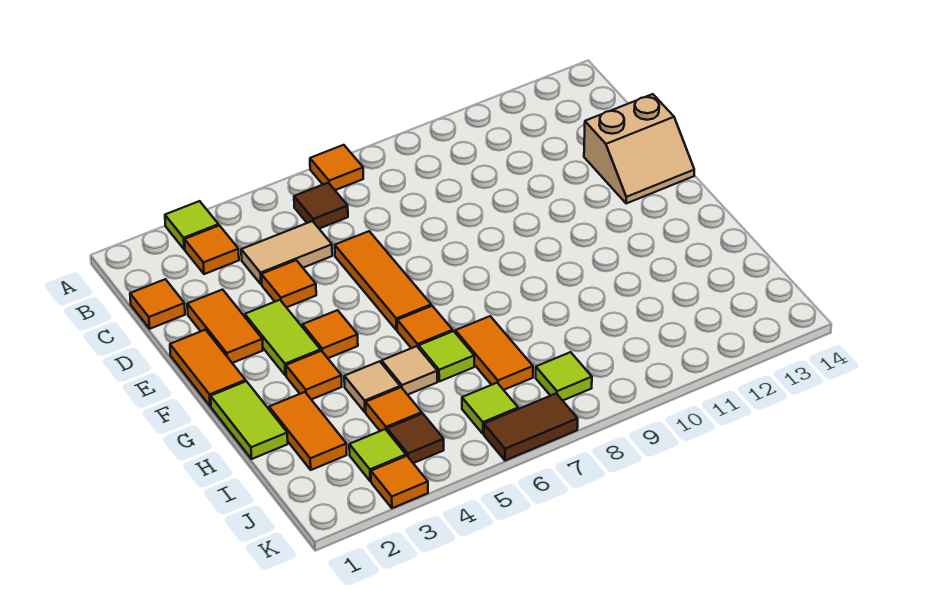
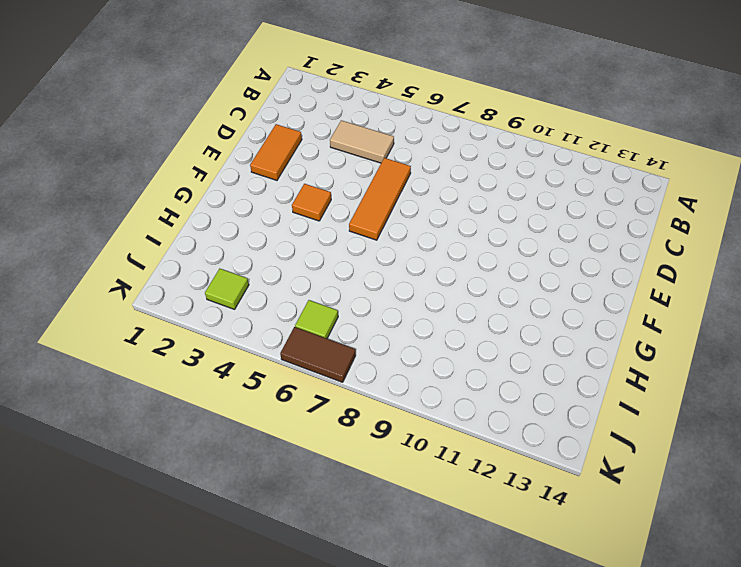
none -> lime 1x1 tile [165,201,219,249]
none -> orange 1x1 tile [310,145,363,190]
none -> orange 1x1 tile [185,225,239,274]

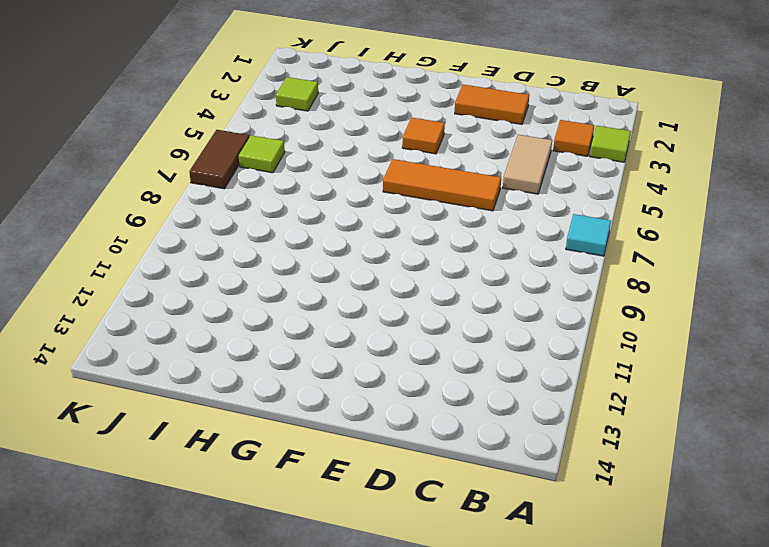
cyan 1x1 tile [566,214,611,256] -> orange 1x1 tile [310,145,363,190]
none -> brown 1x1 tile [294,183,348,229]
none -> orange 1x1 tile [130,279,185,329]
none -> orange 1x1 tile [261,260,316,308]

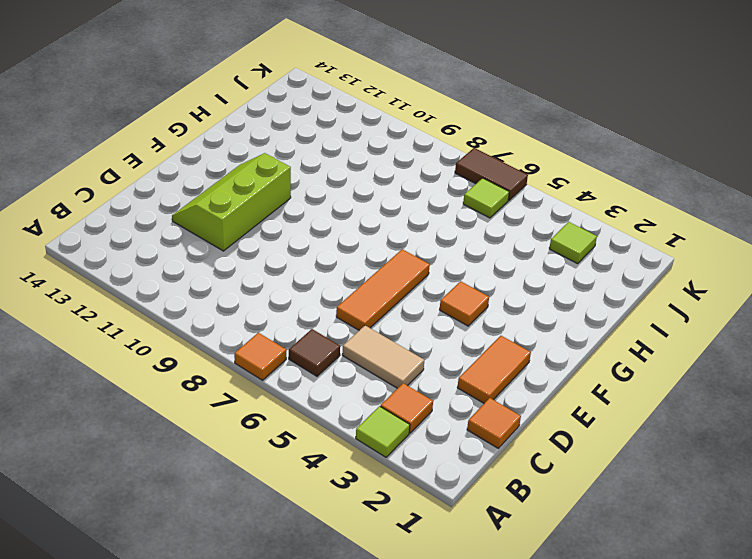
lime 2x3 slope [172,153,291,251] -> none
none -> orange 1x1 tile [261,260,316,308]
none -> tan 2x2 slope [584,94,694,204]
none -> orange 1x2 tile [170,330,246,406]

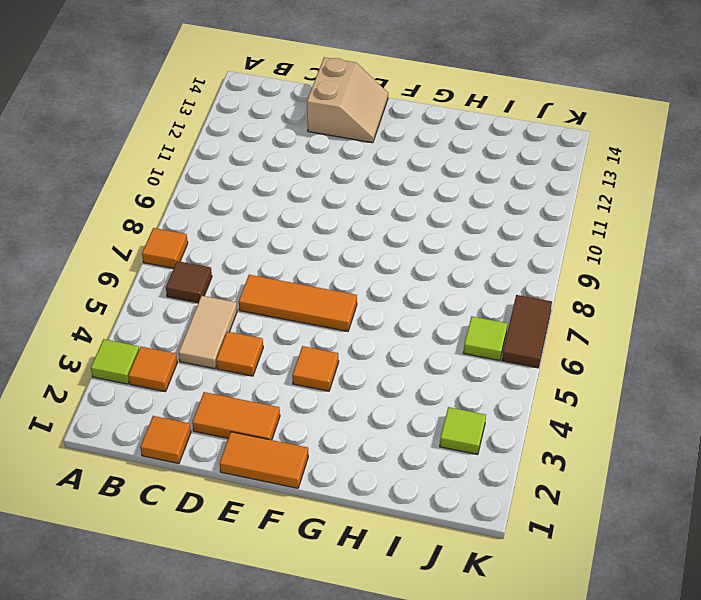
none -> lime 1x2 tile [245,300,321,375]
none -> lime 1x2 tile [211,381,288,459]
none -> orange 1x1 tile [286,351,342,400]

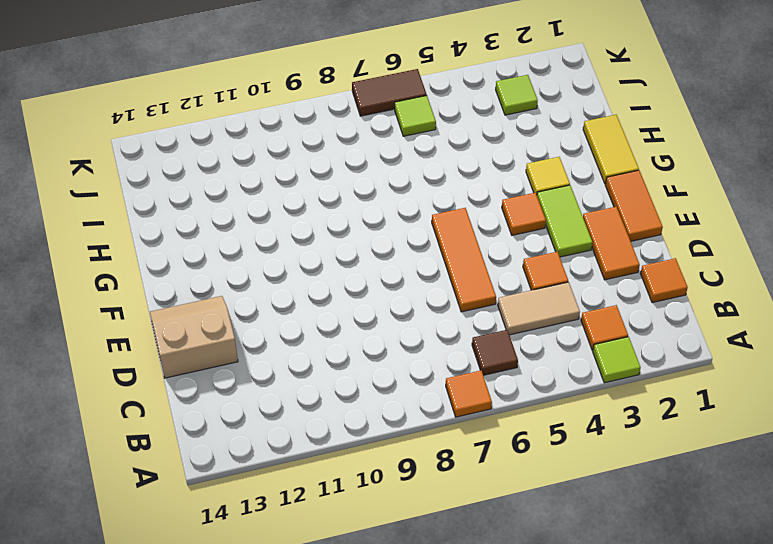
yellow 1x2 tile [583,115,639,184] -> lime 1x2 tile [211,381,288,459]
yellow 1x1 tile [526,157,570,195] -> orange 1x1 tile [286,351,342,400]
none -> orange 1x1 tile [397,306,453,348]
none -> orange 1x2 tile [269,392,347,470]
none -> tan 1x1 tile [344,361,400,412]

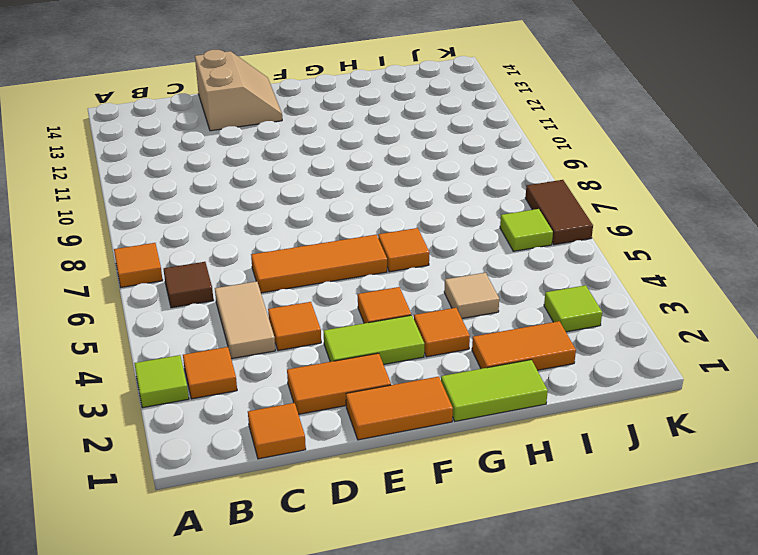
none -> tan 1x1 tile [382,346,437,395]
none -> lime 1x1 tile [419,331,474,381]
none -> orange 1x2 tile [455,316,533,390]

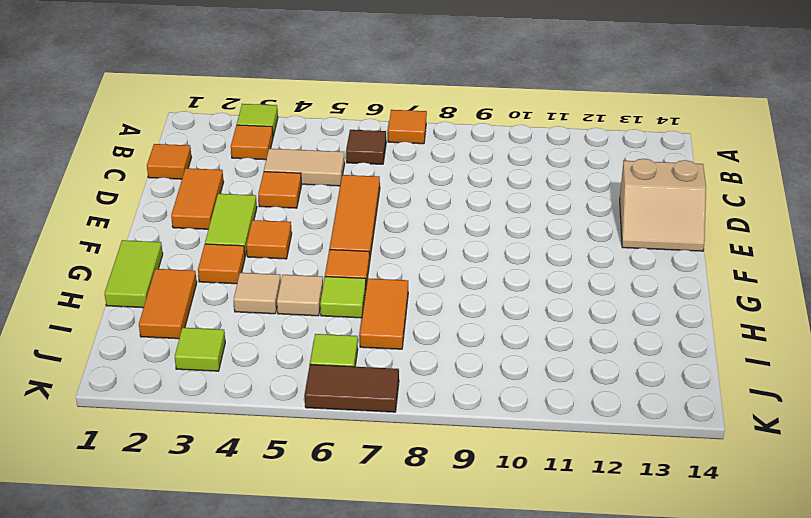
none -> orange 1x2 tile [170,330,246,406]
none -> orange 1x1 tile [366,387,422,431]
none -> brown 1x1 tile [387,414,444,463]

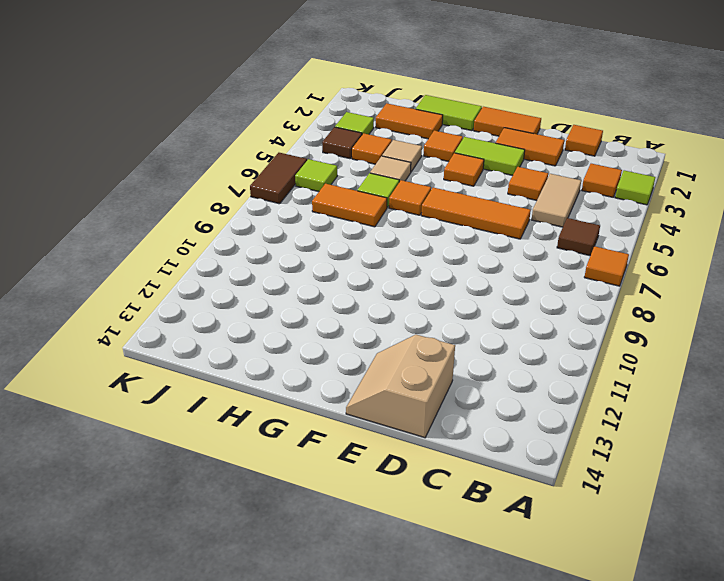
none -> lime 1x1 tile [536,352,592,401]
none -> orange 1x1 tile [371,456,428,508]

